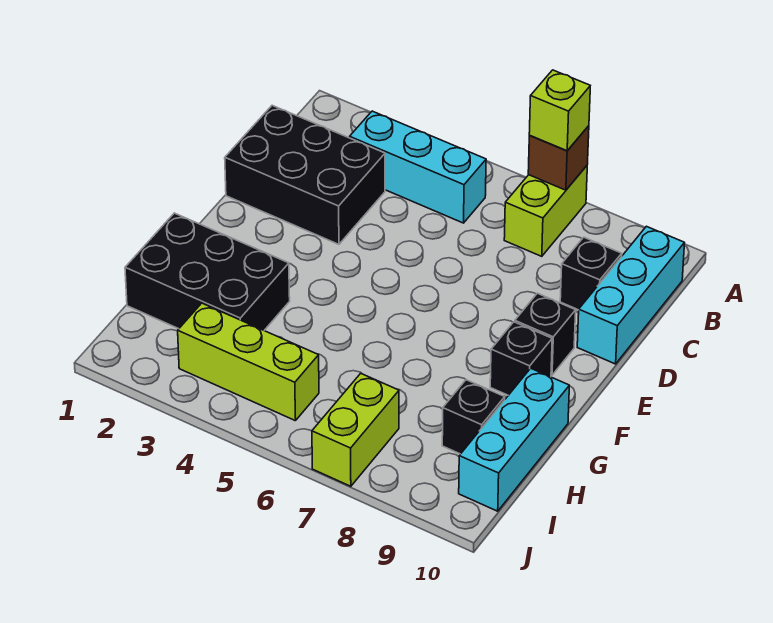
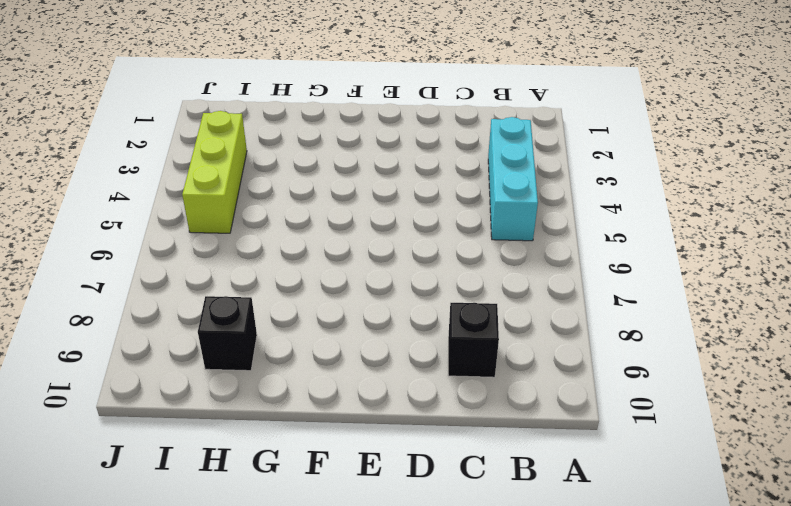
none -> lime 1x2 brick [504,166,587,256]
none -> cyan 1x3 brick [577,226,684,364]
none -> black 2x3 brick [225,105,385,244]

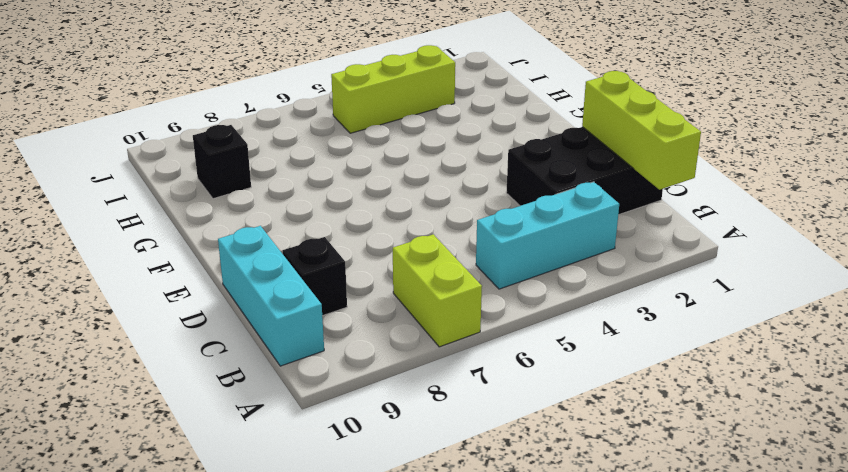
lime 1x3 brick [582,71,701,190] -> none
none -> black 1x1 brick [515,293,576,375]
none -> black 1x1 brick [490,322,552,395]
none -> black 2x3 brick [125,213,290,330]

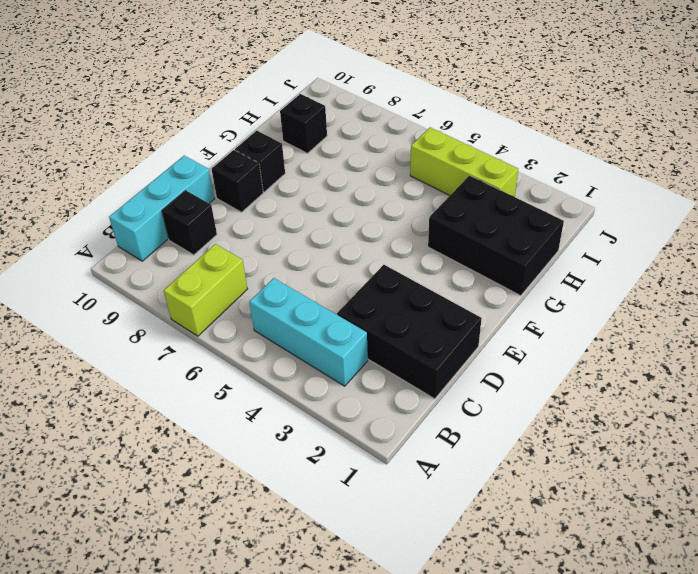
none -> cyan 1x3 brick [459,368,569,511]
none -> lime 1x2 brick [312,373,399,486]
none -> brown 1x1 brick [528,126,589,190]

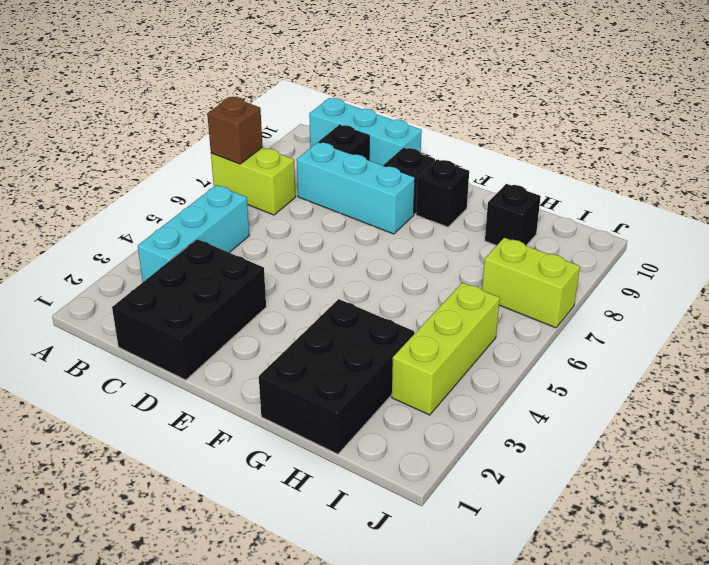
cyan 1x3 brick [297,142,415,234] -> cyan 1x3 brick moved to [459,368,569,511]
none -> lime 1x1 brick [529,70,590,151]

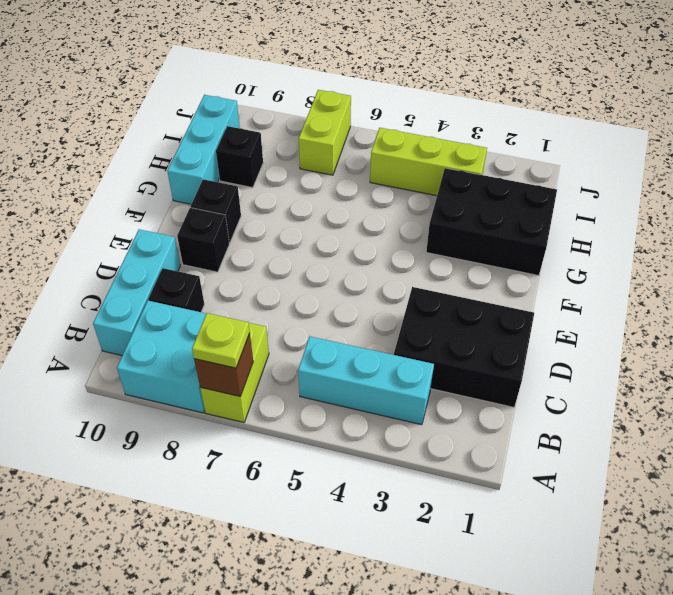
lime 1x1 plate [192,313,250,368] -> lime 1x1 brick [529,70,590,151]
cyan 2x2 brick [117,301,206,413] -> none

